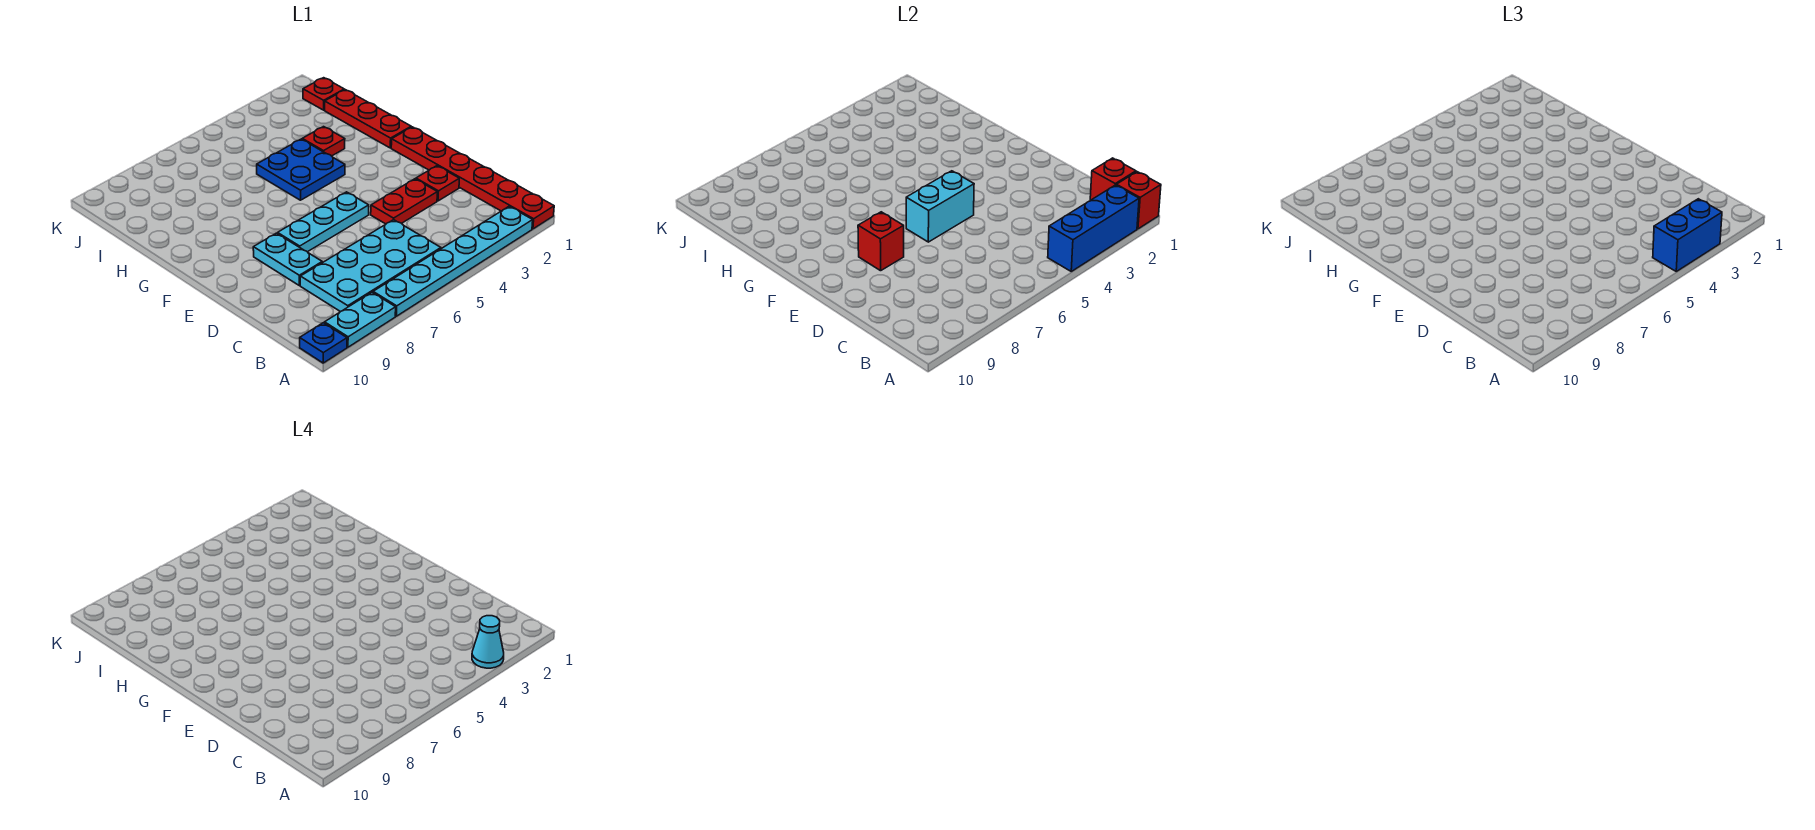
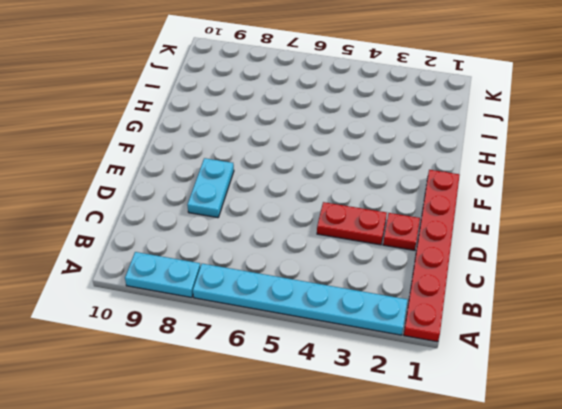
none -> blue 1x1 plate [300,323,347,363]
none -> cyan 2x4 plate [300,220,441,312]
none -> cyan 1x3 plate [278,192,369,252]

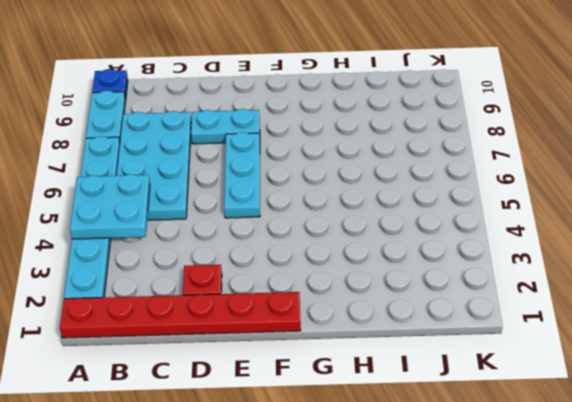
cyan 2x2 plate [70,174,150,239] -> blue 1x3 brick [1048,185,1139,271]
none -> red 1x2 plate [371,179,437,224]
none -> red 1x3 plate [325,90,411,148]
none -> blue 2x2 plate [257,139,345,200]

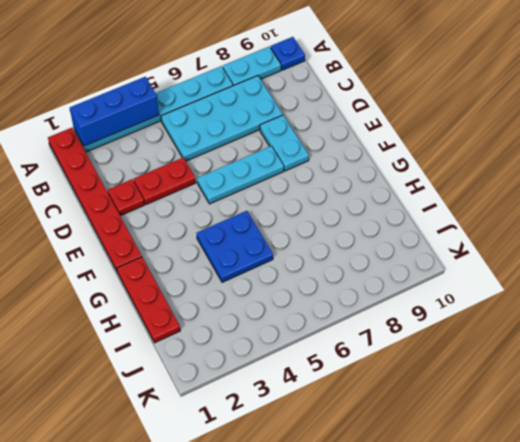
none -> red 1x1 plate [302,127,345,156]
none -> red 1x1 plate [303,78,344,110]
none -> red 1x1 brick [1116,172,1161,229]

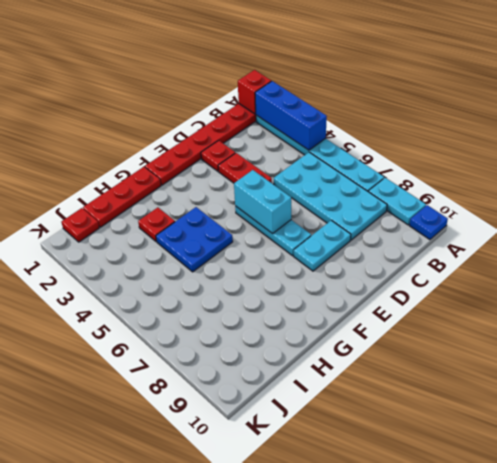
none -> red 1x1 brick [1090,158,1136,200]
none -> red 1x1 brick [858,212,904,271]
none -> blue 1x2 brick [1653,199,1722,271]

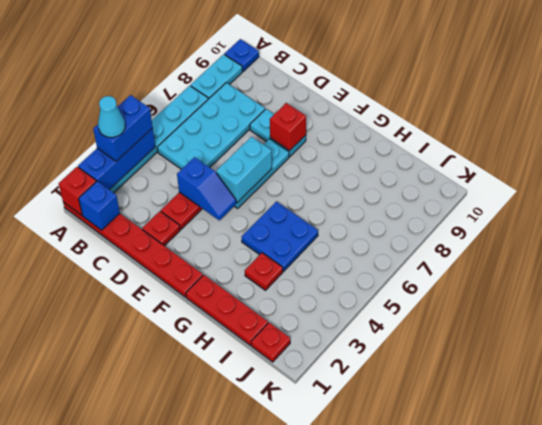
blue 1x1 brick [79,181,120,230] -> red 1x1 brick [1090,158,1136,200]
blue 1x2 slope [177,157,237,220] -> none

